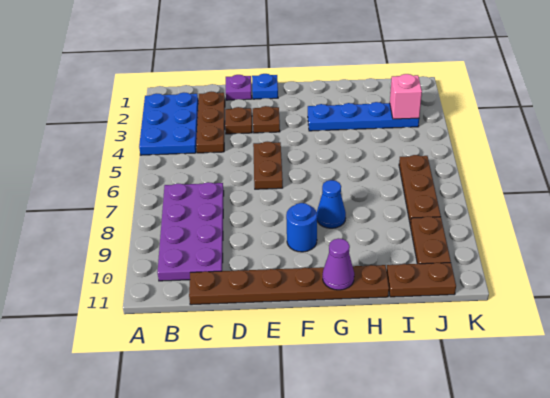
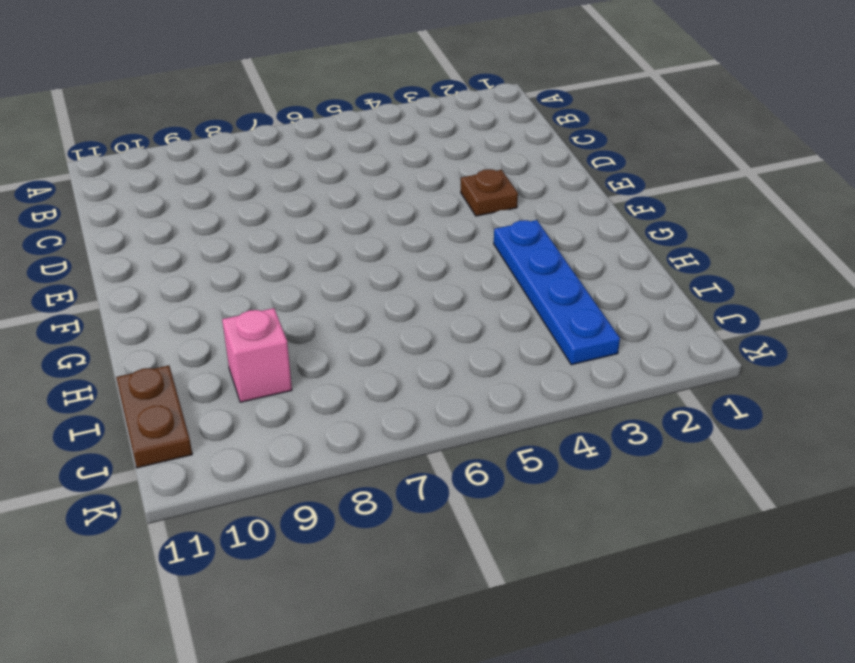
pink 1x1 brick [222,308,292,402] -> pink 1x1 brick moved to [390,74,422,119]
none -> blue 2x3 plate [139,93,198,155]
none -> purple 2x4 plate [158,182,224,281]
none -> brown 1x3 plate [196,92,225,153]

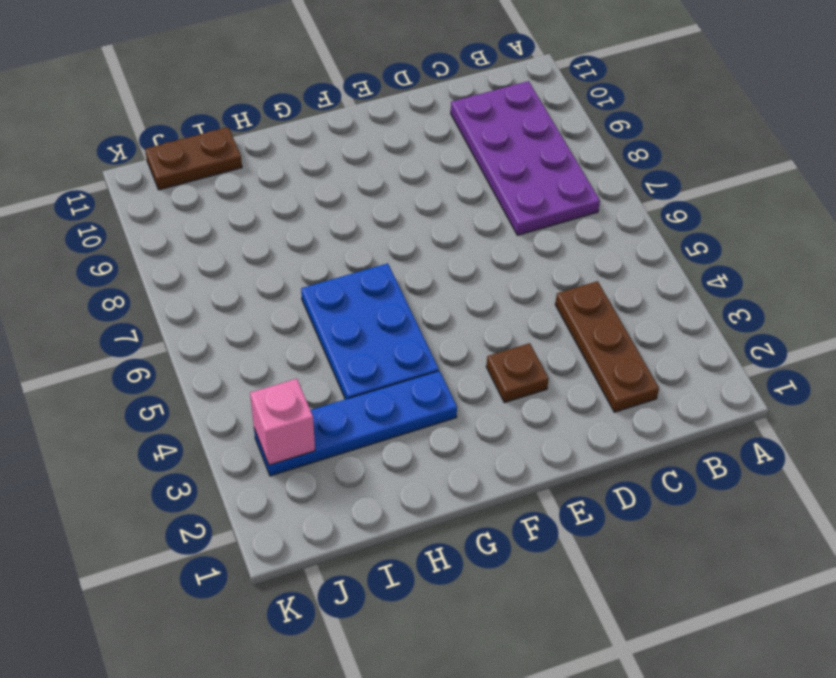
blue 2x3 plate [301,263,439,399] -> blue 2x3 plate moved to [139,93,198,155]
none -> brown 1x6 plate [189,265,389,305]
none -> purple 1x1 plate [226,75,252,100]
none -> brown 1x1 plate [225,107,252,134]

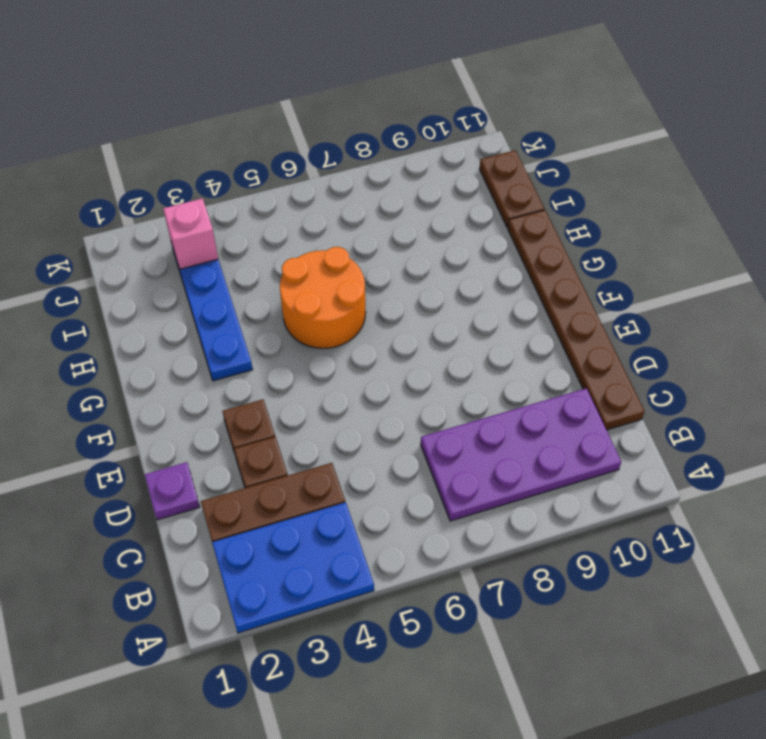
orange 2x2 round brick [280,247,366,348] -> none
none -> blue 1x1 plate [252,74,278,99]
none -> brown 1x2 plate [253,142,283,189]
none -> blue 1x1 round brick [286,203,317,252]

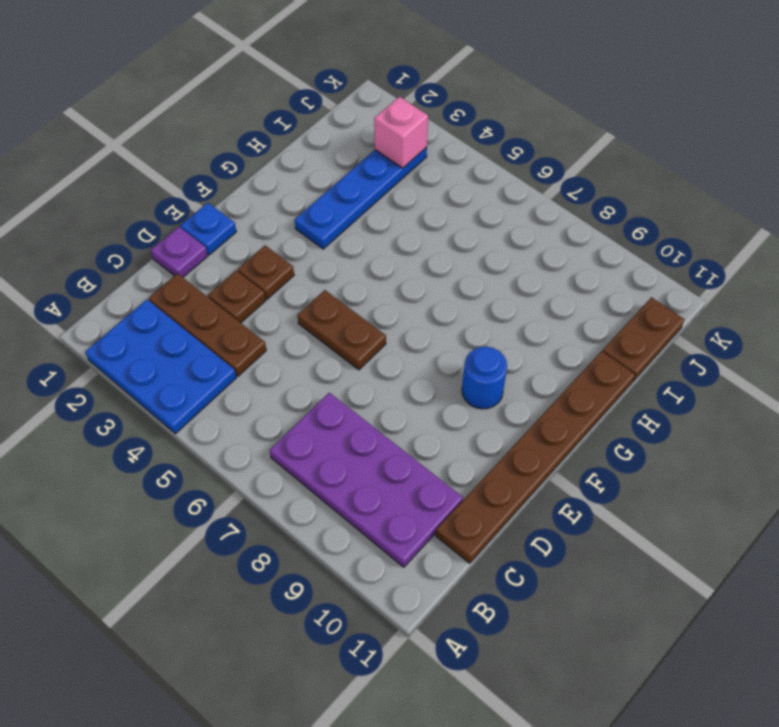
none -> blue 1x1 cone [317,180,346,228]
none -> brown 1x3 plate [399,155,441,225]
none -> brown 1x2 plate [410,216,451,264]

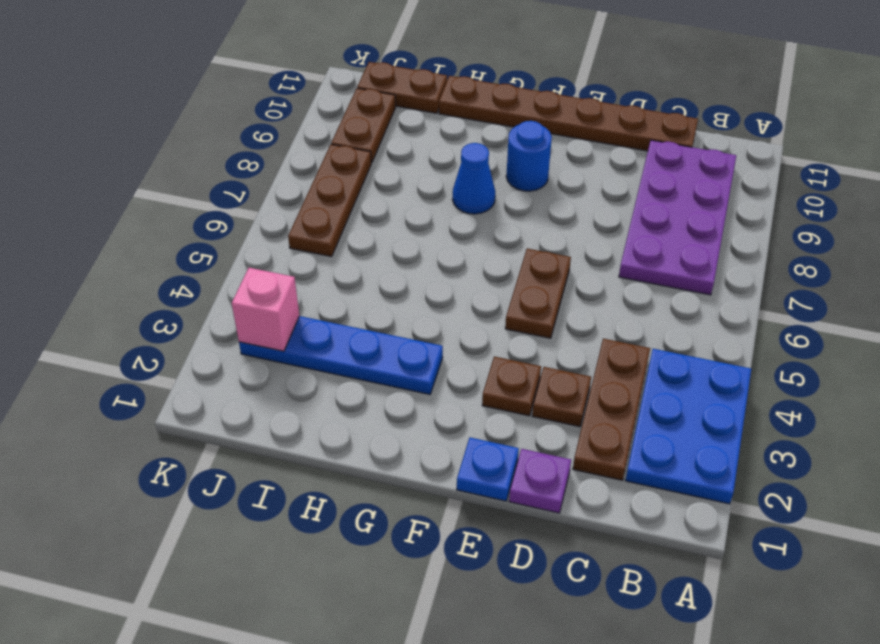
none -> purple 1x1 cone [323,239,354,290]

